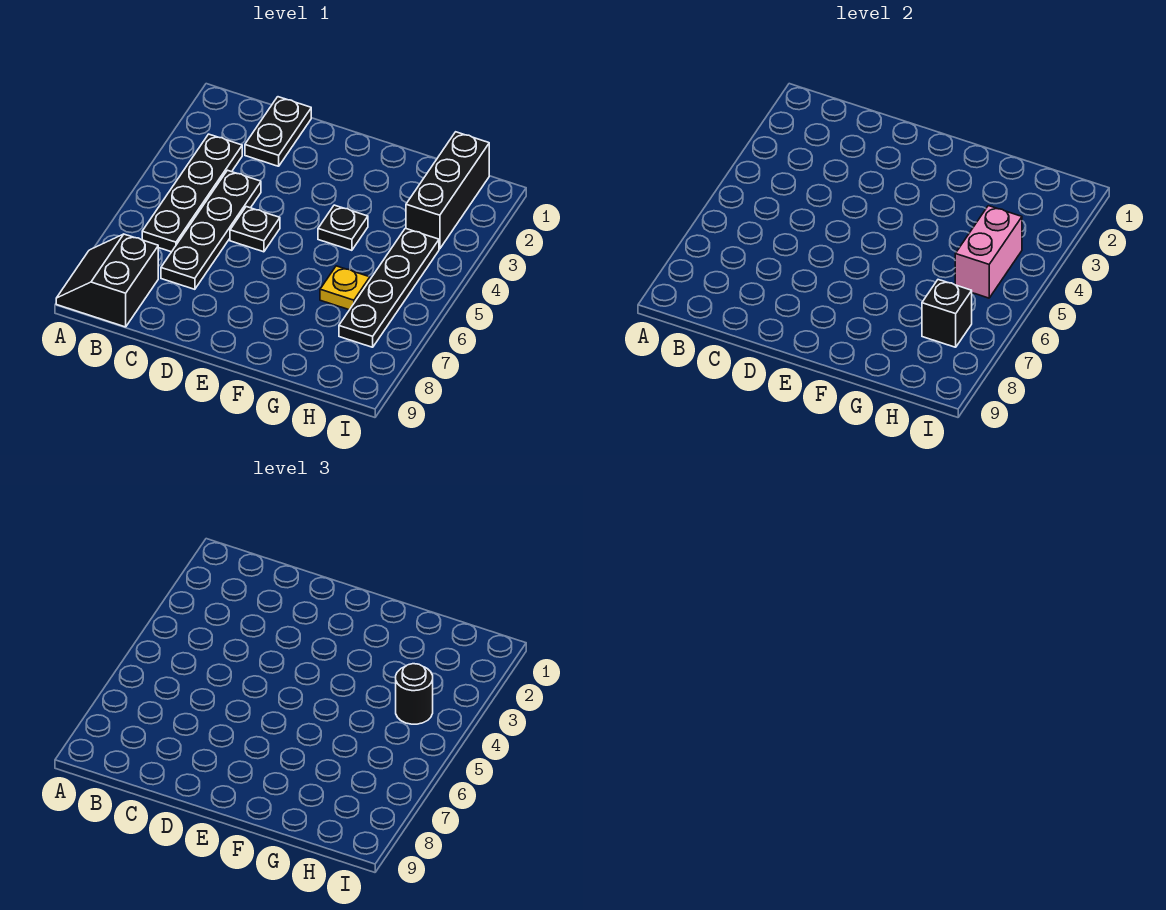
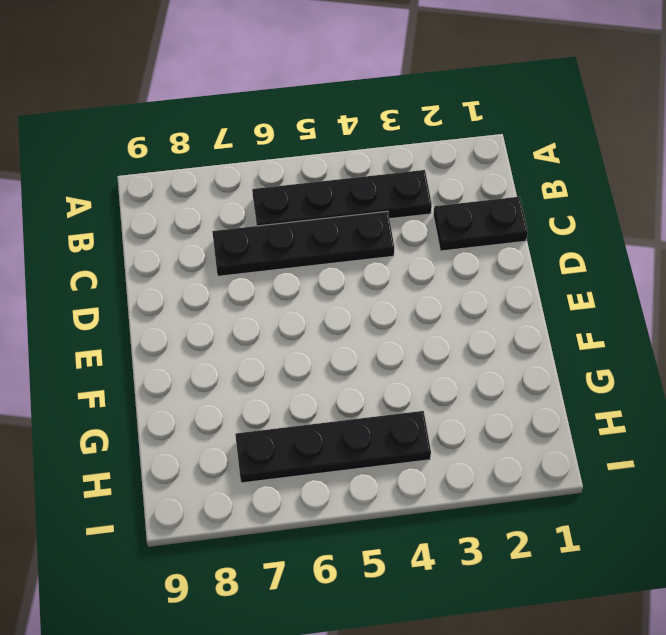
none -> black 2x2 slope [56,234,158,327]
none -> black 1x1 plate [230,207,280,252]
none -> black 1x1 plate [318,205,368,250]

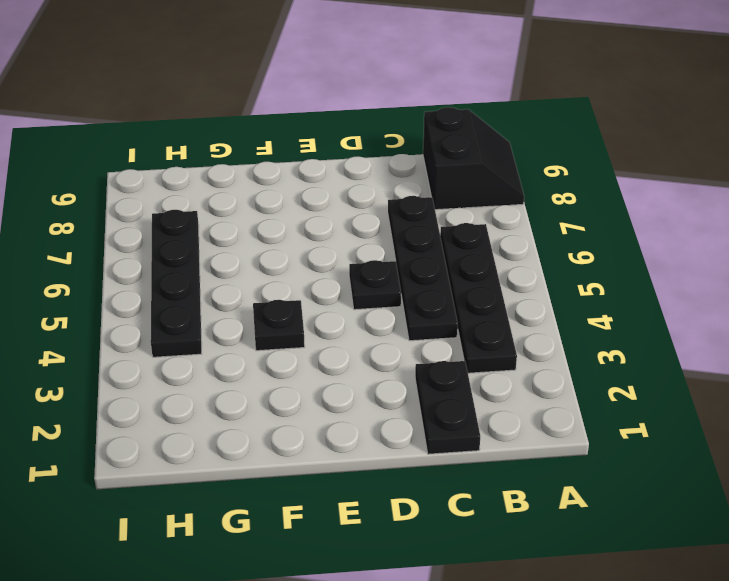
none -> yellow 1x1 plate [320,266,370,310]
none -> black 1x3 brick [406,132,489,249]
none -> pink 1x2 brick [955,206,1022,298]

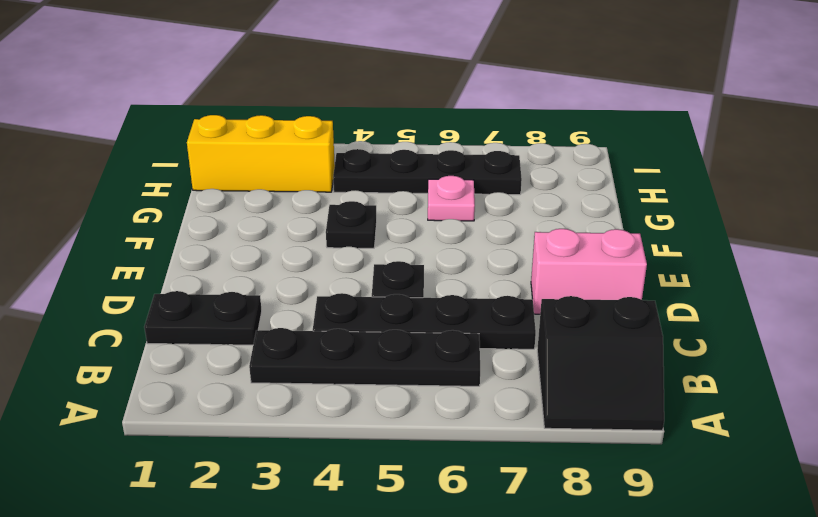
pink 1x2 brick [531,229,647,314] -> pink 1x2 brick moved to [955,206,1022,298]
pink 1x1 plate [428,176,475,221] -> yellow 1x1 plate [320,266,370,310]
yellow 1x3 brick [187,115,335,192] -> black 1x3 brick [406,132,489,249]
none -> black 1x1 brick [922,280,972,347]
none -> black 1x1 round brick [396,664,433,724]

